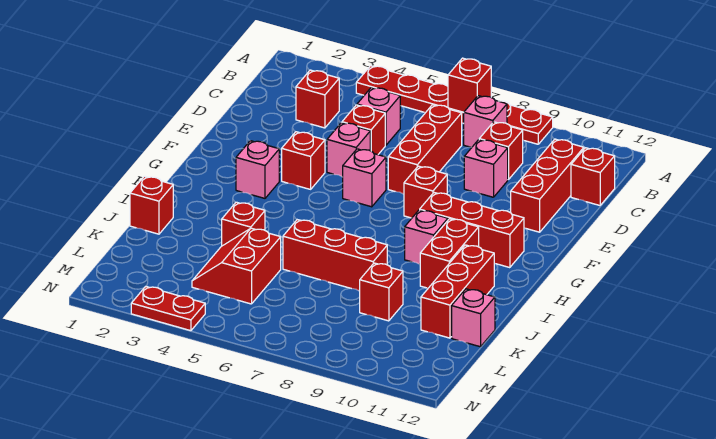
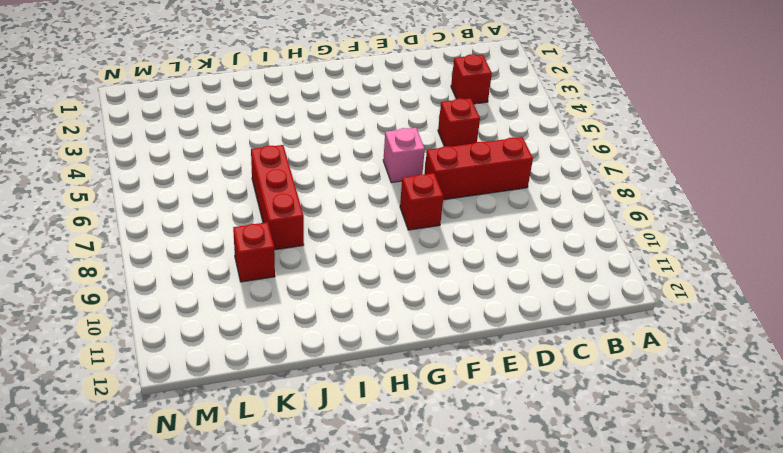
none -> red 1x6 plate [356,66,553,144]
none -> pink 1x1 brick [464,96,507,147]
none -> pink 1x1 brick [357,87,400,145]

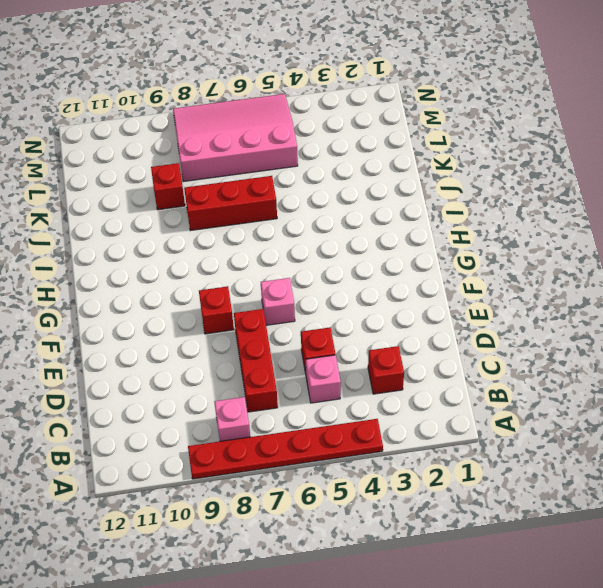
pink 3x4 slope [173,94,298,182] -> red 2x2 slope [192,228,281,304]
none -> red 1x1 brick [479,122,523,180]
none -> red 1x3 brick [511,139,584,232]
none -> red 1x1 brick [571,148,615,205]

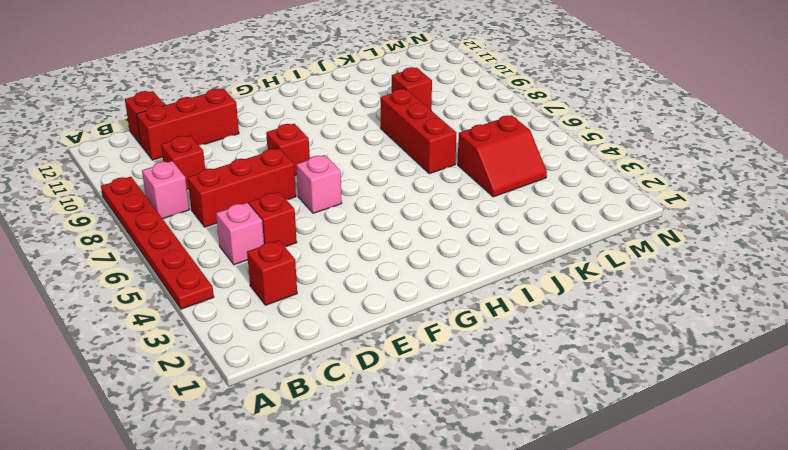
none -> pink 1x1 brick [464,140,508,197]
none -> pink 1x1 brick [327,123,370,177]
none -> red 1x1 brick [282,132,325,189]

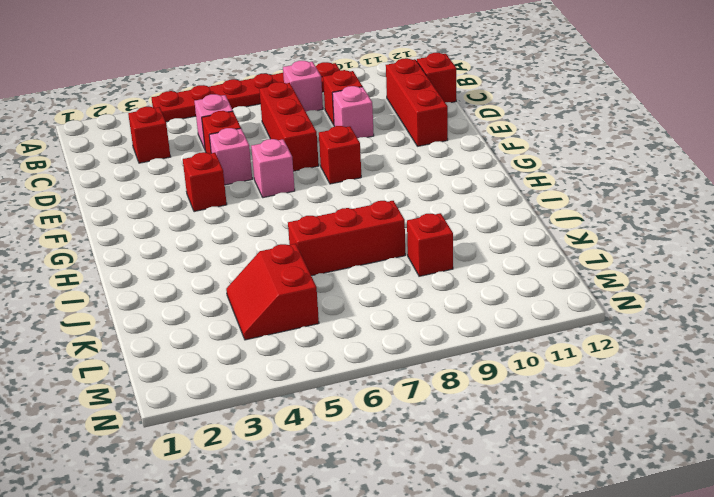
none -> pink 1x1 brick [236,141,279,198]
none -> red 1x3 brick [420,193,524,268]
none -> pink 1x1 brick [405,210,448,264]

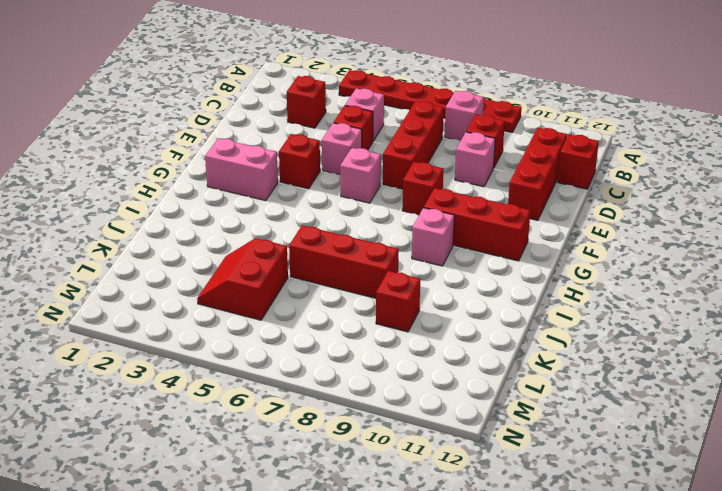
pink 1x2 brick [205,138,278,201] -> pink 1x1 brick [236,141,279,198]
none -> red 1x2 brick [420,219,479,288]
none -> red 1x3 brick [421,245,494,338]
none -> red 1x1 brick [130,176,173,234]

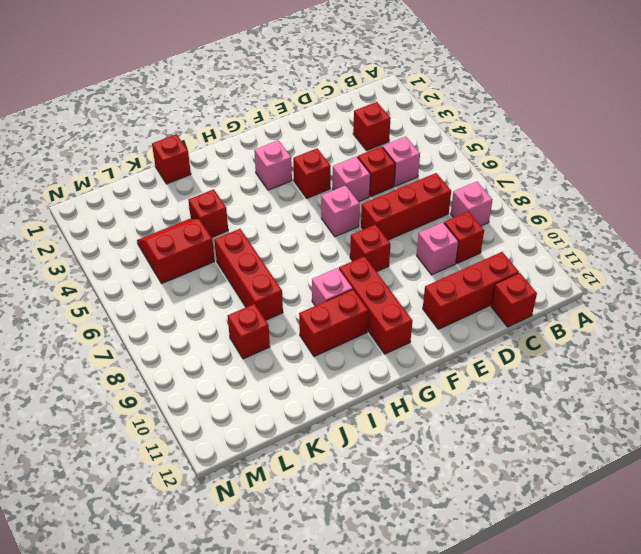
none -> red 1x6 plate [356,66,553,144]
none -> red 1x3 brick [421,245,494,338]
none -> pink 1x1 brick [452,289,495,347]

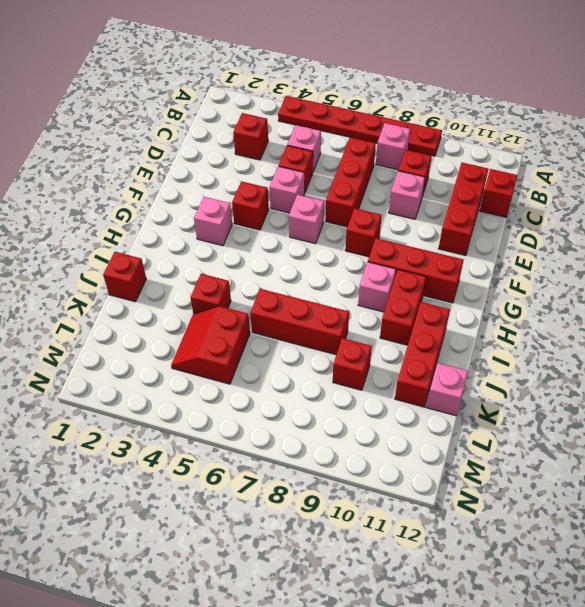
none -> red 1x2 plate [131,287,205,331]
none -> red 1x1 brick [448,58,491,113]

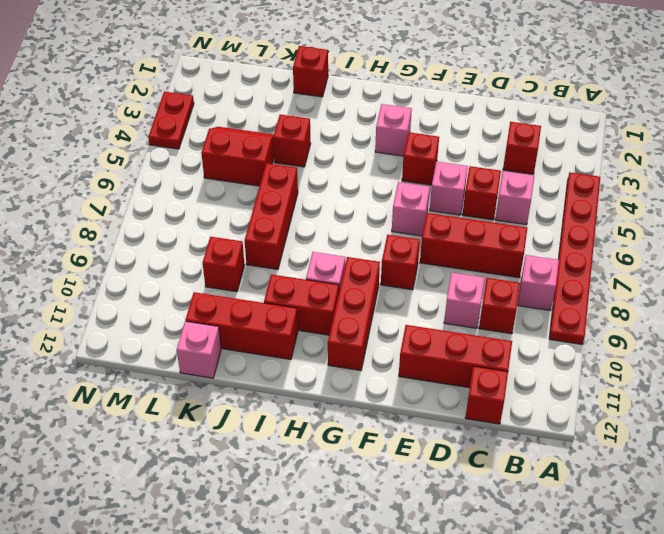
none -> red 1x1 brick [448,58,491,113]

